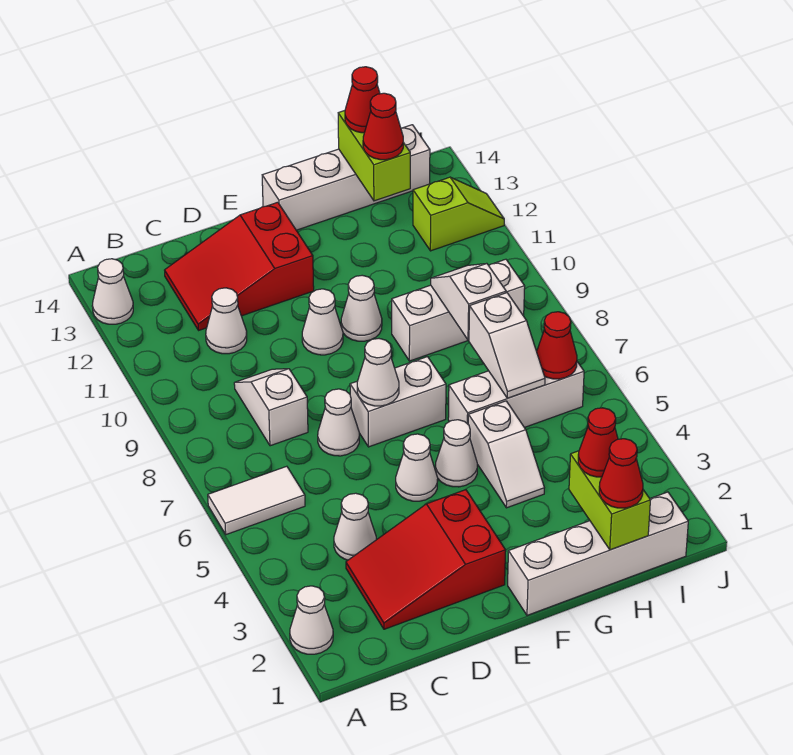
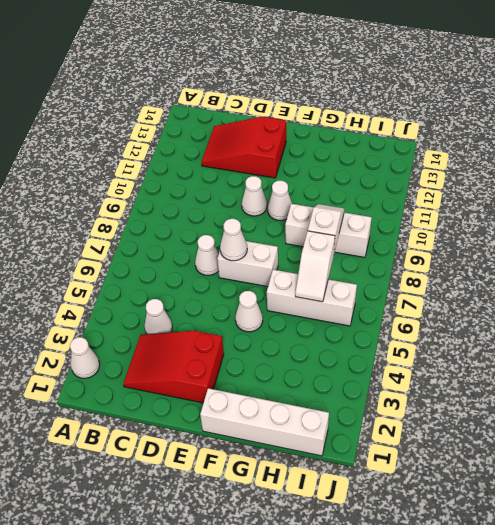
none -> white 1x2 tile [208,466,305,535]
none -> white 1x1 cone [92,259,133,324]
none -> white 1x2 slope [234,369,308,446]
none -> white 1x1 cone [206,288,247,354]

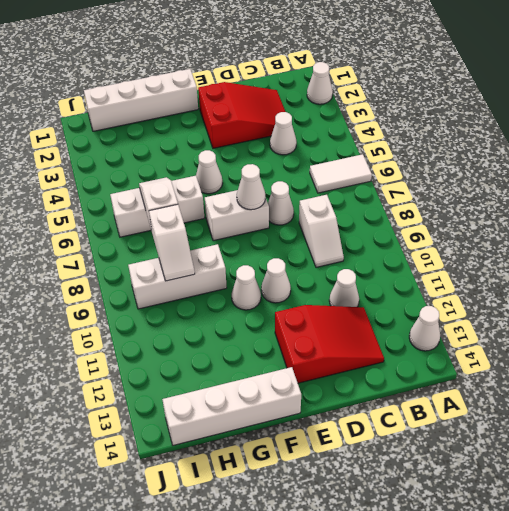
none -> white 1x1 cone [396,434,438,501]
none -> white 1x2 slope [468,401,544,508]
none -> lime 1x2 slope [413,177,504,251]
none -> lime 1x2 brick [569,451,650,550]

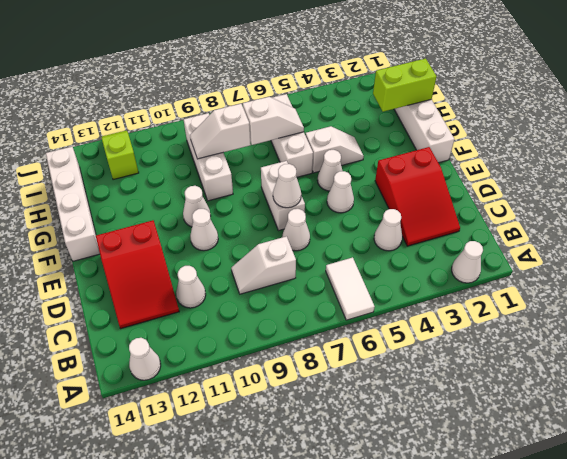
none -> lime 1x2 brick [338,111,410,201]
none -> red 1x1 cone [537,312,577,379]
none -> red 1x1 cone [599,439,643,508]
none -> red 1x1 cone [578,408,618,477]

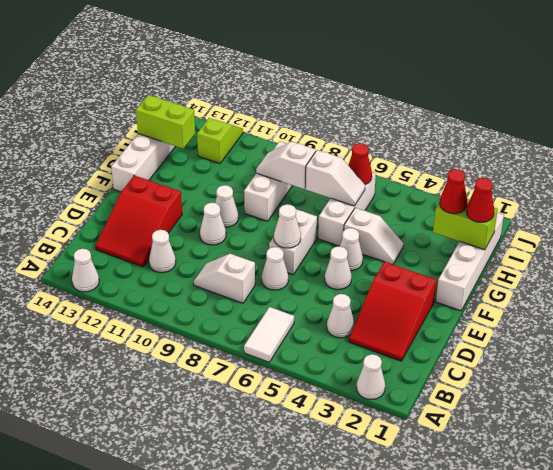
none -> red 1x1 cone [363,93,403,160]
none -> red 1x1 cone [345,67,380,133]

